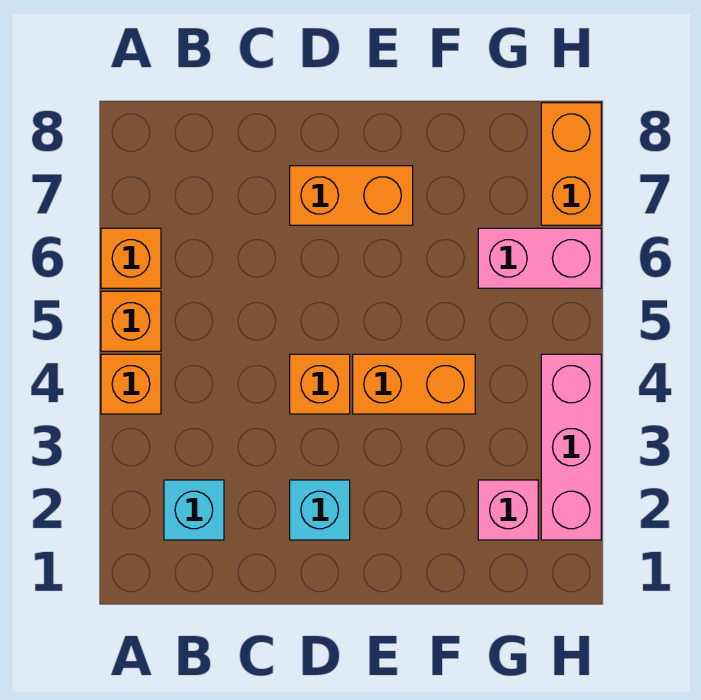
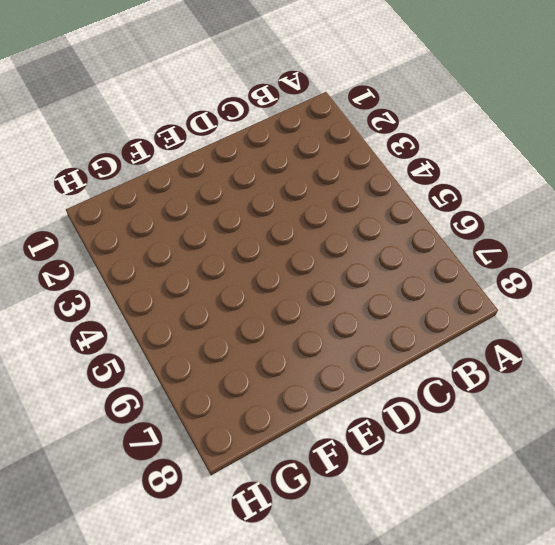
none -> orange 1x1 brick [101,354,161,414]
none -> orange 1x1 brick [101,291,161,351]
none -> orange 1x1 brick [101,228,161,288]

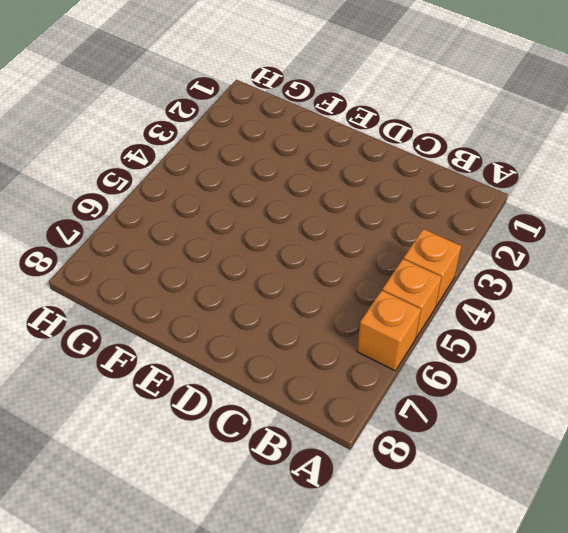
none -> cyan 1x1 brick [164,480,224,540]
none -> cyan 1x1 brick [290,480,350,540]
none -> orange 1x1 brick [290,354,350,414]

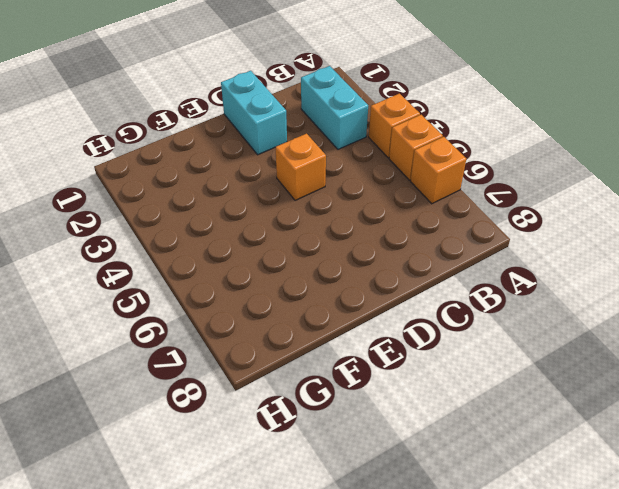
cyan 1x2 brick [301,66,368,149] -> cyan 1x1 brick [164,480,224,540]
cyan 1x2 brick [221,71,287,155] -> cyan 1x1 brick [290,480,350,540]
none -> orange 1x2 brick [290,166,413,225]
none -> orange 1x2 brick [353,354,475,414]
none -> pink 1x1 brick [478,480,538,540]

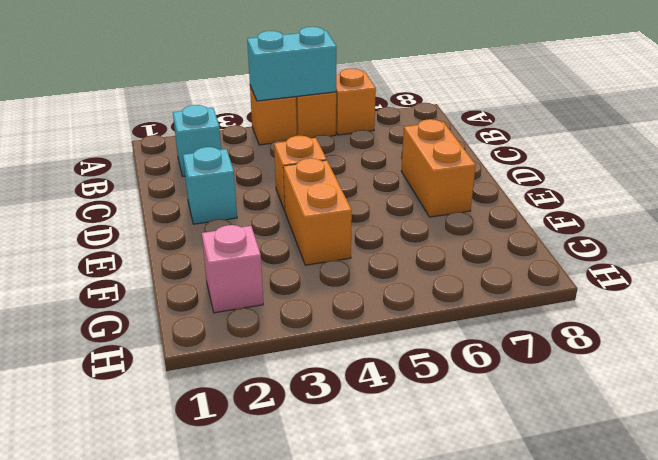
cyan 1x2 brick [247,27,336,101] -> none
none -> pink 1x2 brick [478,228,601,288]
none -> pink 1x3 brick [541,354,601,540]
none -> orange 1x2 brick [541,103,601,225]

